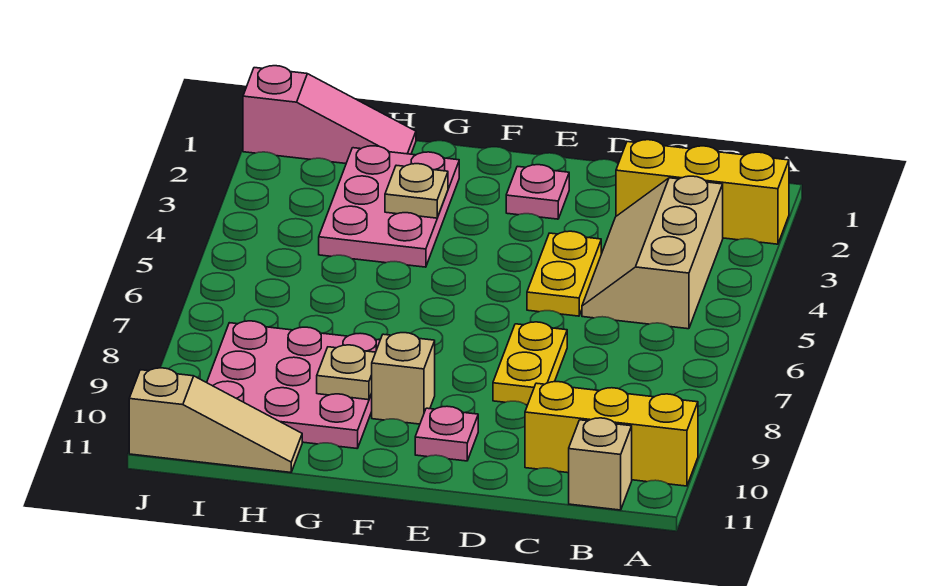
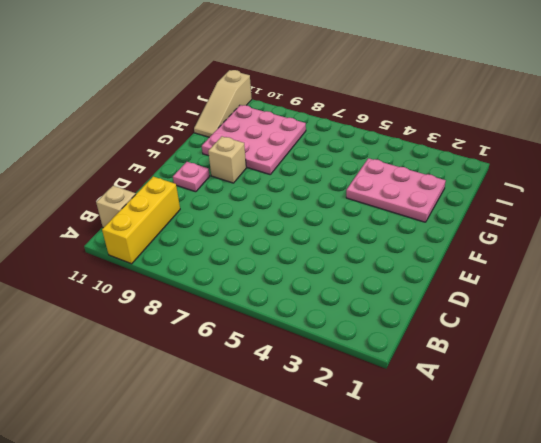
none -> yellow 1x3 brick [616,140,789,244]
none -> tan 2x3 slope [582,176,723,329]
none -> yellow 1x2 plate [527,231,601,316]

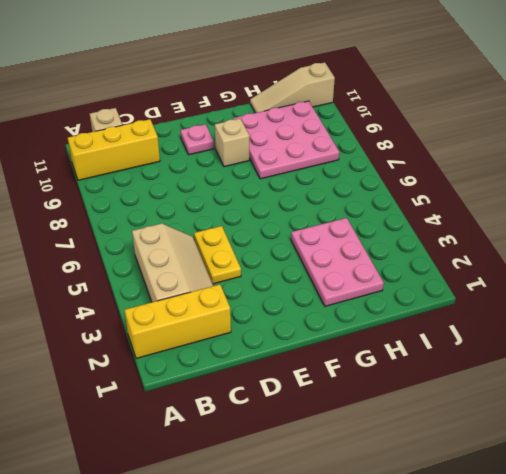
none -> yellow 1x2 plate [493,322,567,405]
none -> pink 1x1 plate [506,165,569,219]
none -> pink 1x3 slope [243,66,416,163]

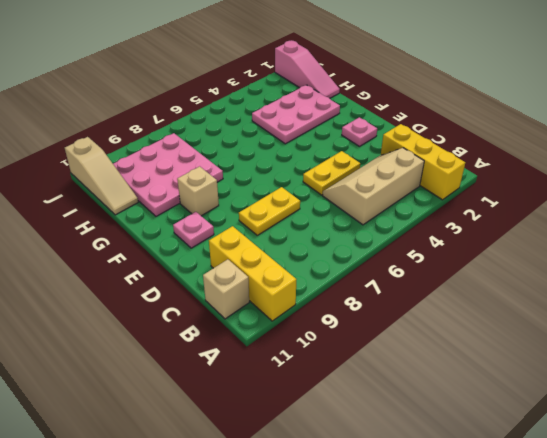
none -> tan 1x1 plate [385,164,448,218]
none -> tan 1x1 plate [317,345,376,400]

